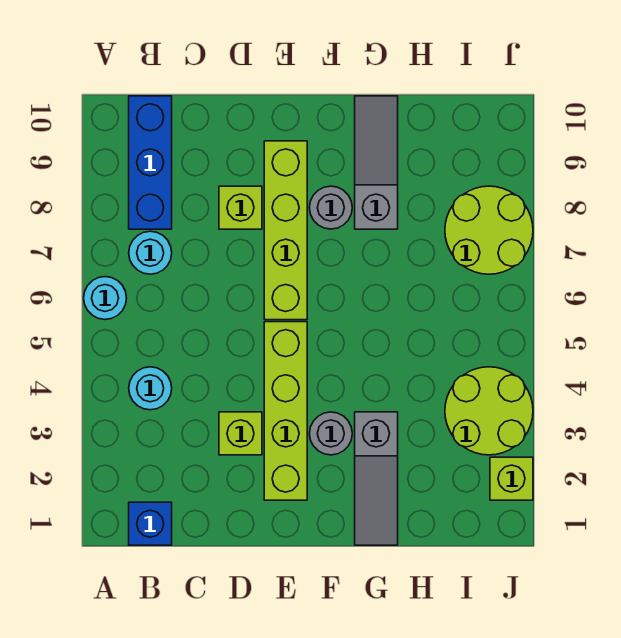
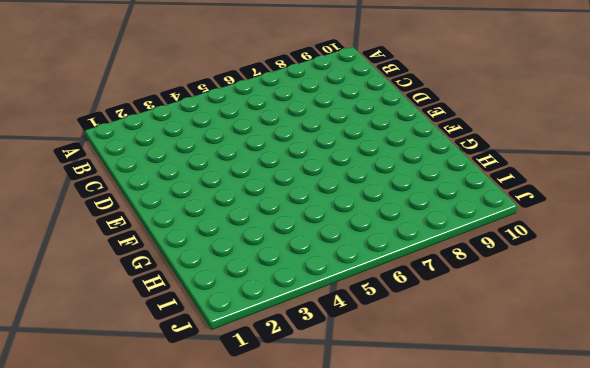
none -> cyan 1x1 round brick [84,277,127,319]
none -> blue 1x1 brick [129,502,172,545]
none -> cyan 1x1 round brick [129,367,172,410]

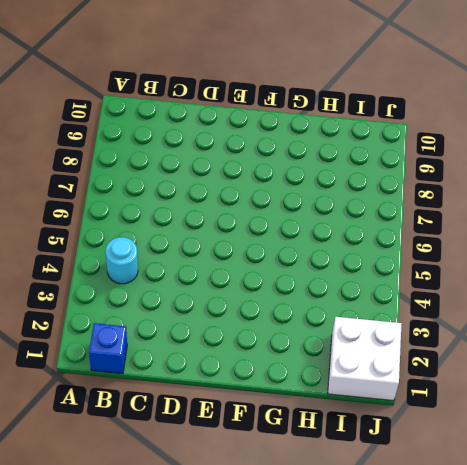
white 2x2 brick [328,317,402,401] -> lime 1x1 brick [490,457,533,500]
none -> cyan 1x1 round brick [84,277,127,319]
none -> cyan 1x1 round brick [129,231,172,274]
none -> blue 1x3 brick [129,96,172,229]

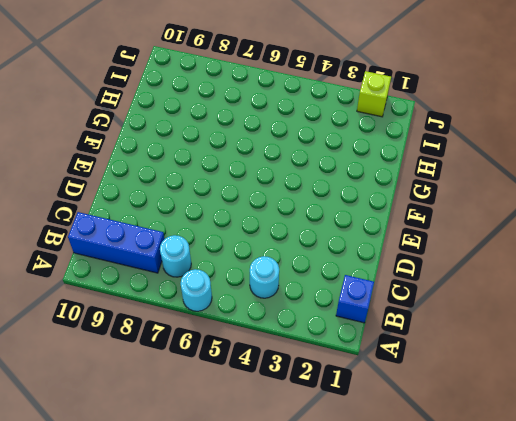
none -> lime 1x1 brick [219,412,262,455]
none -> lime 1x1 brick [219,186,262,229]
none -> lime 1x4 brick [264,322,307,500]

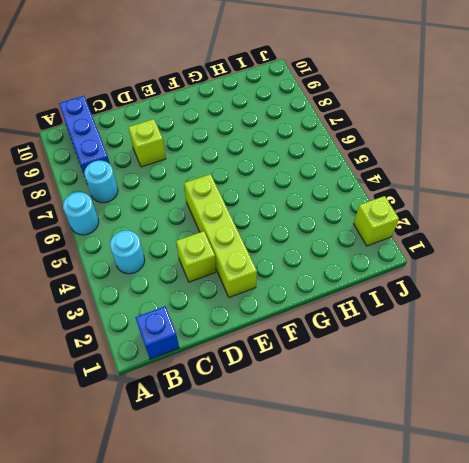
none -> lime 1x4 brick [264,141,307,320]
none -> grey 1x1 round brick [309,412,352,455]
none -> grey 1x1 round brick [309,186,352,229]

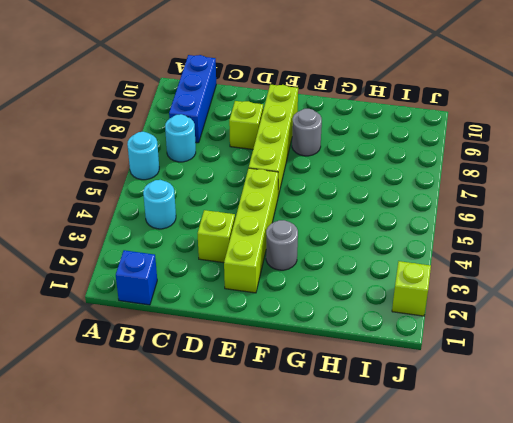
none -> grey 1x3 slope [355,412,398,545]
none -> grey 1x3 slope [355,96,398,229]
none -> lime 2x2 round brick [445,367,533,455]

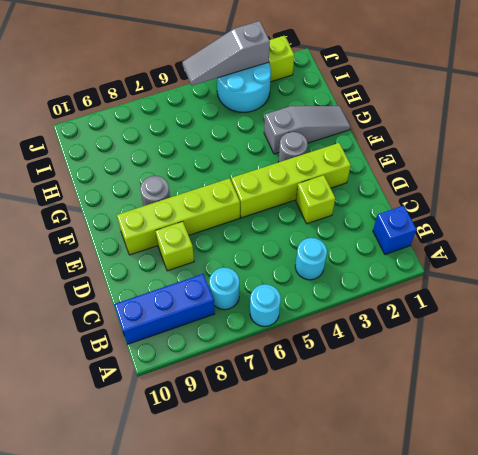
cyan 2x2 round brick [217,62,271,112] -> lime 2x2 round brick [445,367,533,455]
grey 1x3 slope [182,21,270,86] -> grey 1x3 slope moved to [355,96,398,229]
none -> lime 2x2 round brick [445,186,533,274]

